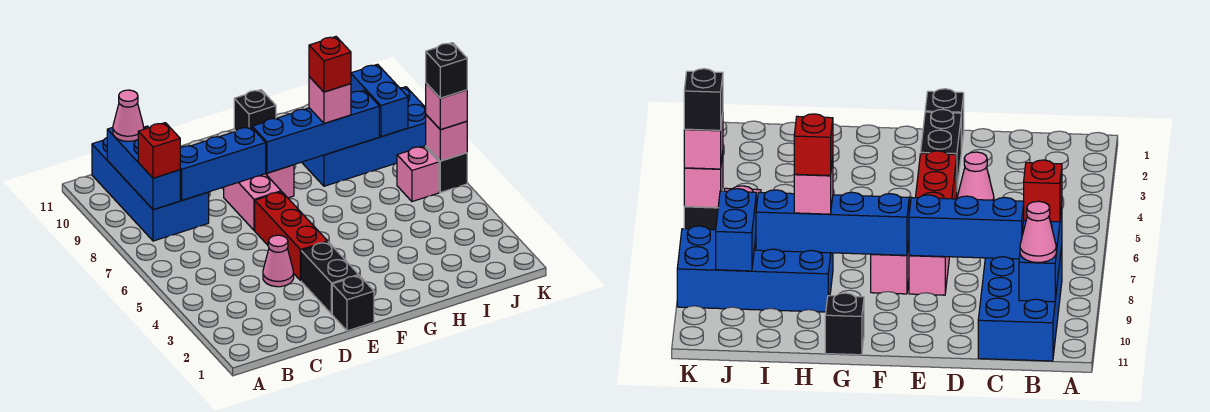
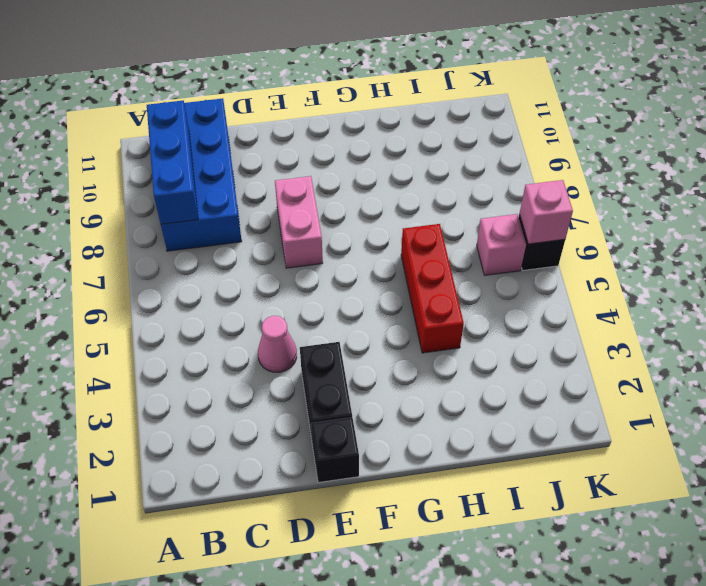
red 1x3 brick [401,224,464,353] -> red 1x3 brick moved to [255,192,328,281]
none -> pink 1x1 brick [266,165,294,198]
none -> black 1x1 brick [234,90,276,131]
none -> blue 2x4 brick [302,87,426,186]

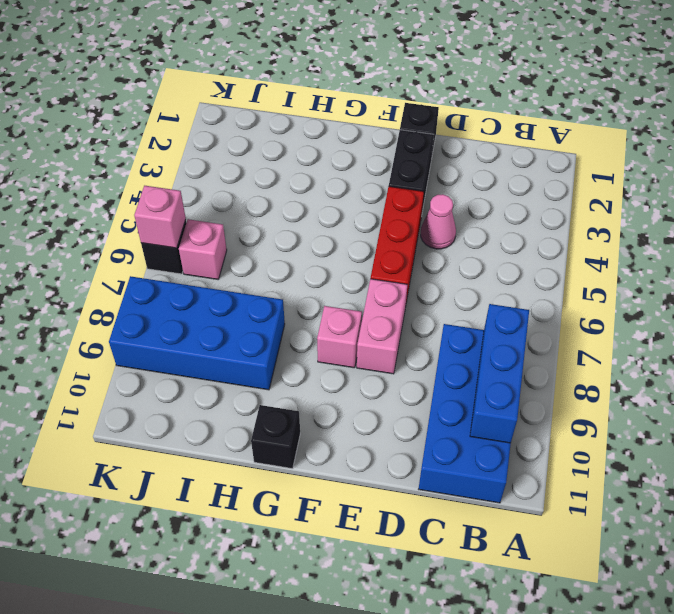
none -> blue 1x3 brick [180,127,266,201]
none -> blue 1x4 brick [252,90,379,173]
none -> blue 1x2 brick [351,64,408,137]

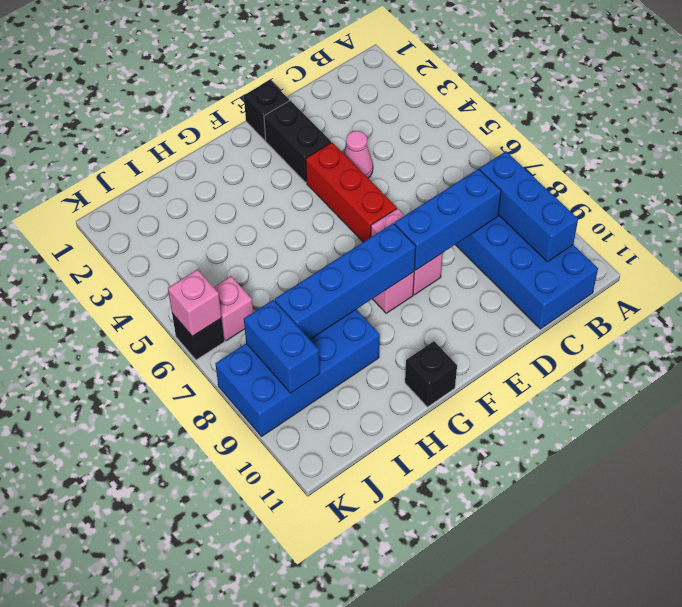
none -> red 1x1 brick [138,123,180,178]
none -> pink 1x1 cone [113,90,144,141]
none -> pink 1x1 brick [309,77,351,123]

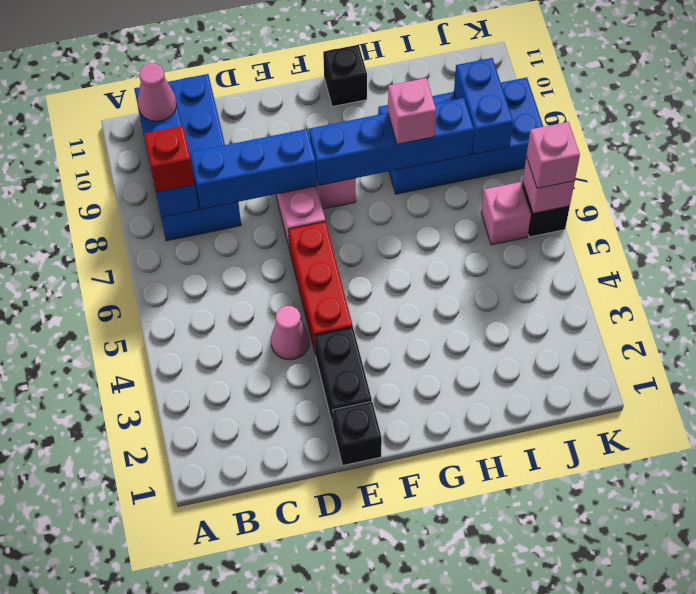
none -> red 1x1 brick [309,37,351,92]
none -> black 1x1 brick [426,43,467,98]

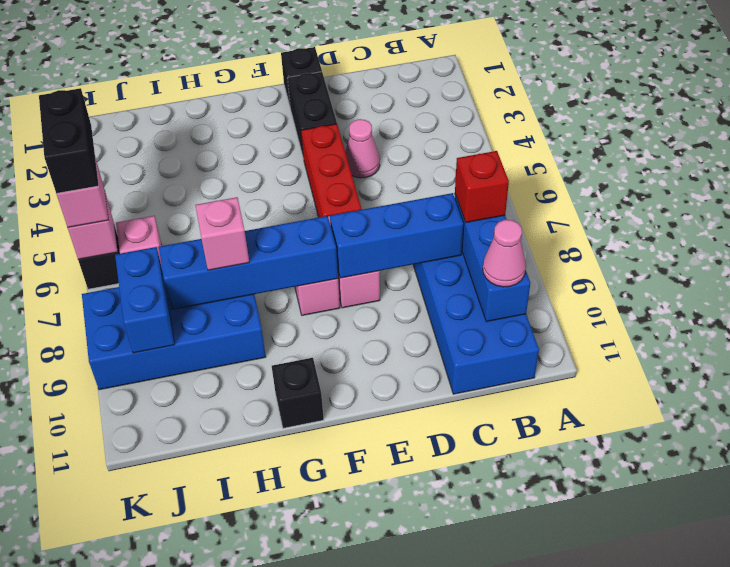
black 1x2 brick [39,88,99,194] -> black 1x1 brick [426,43,467,98]
none -> red 1x1 brick [309,37,351,92]

